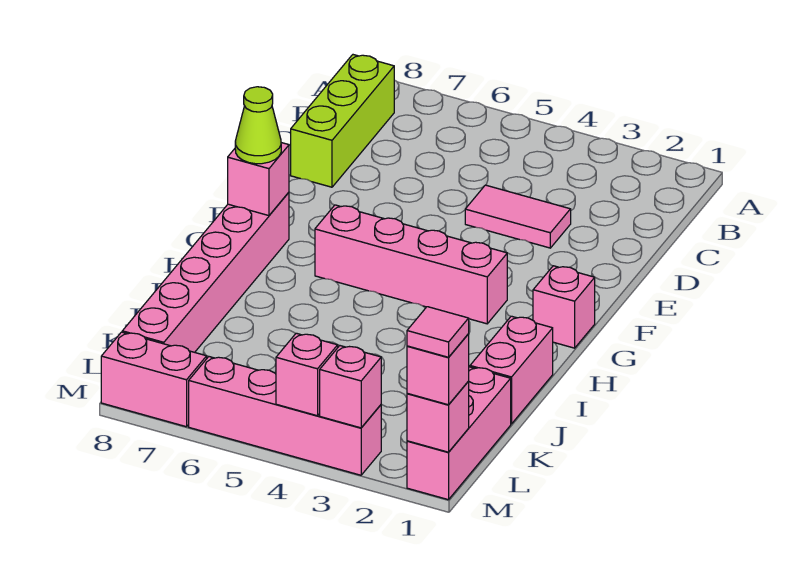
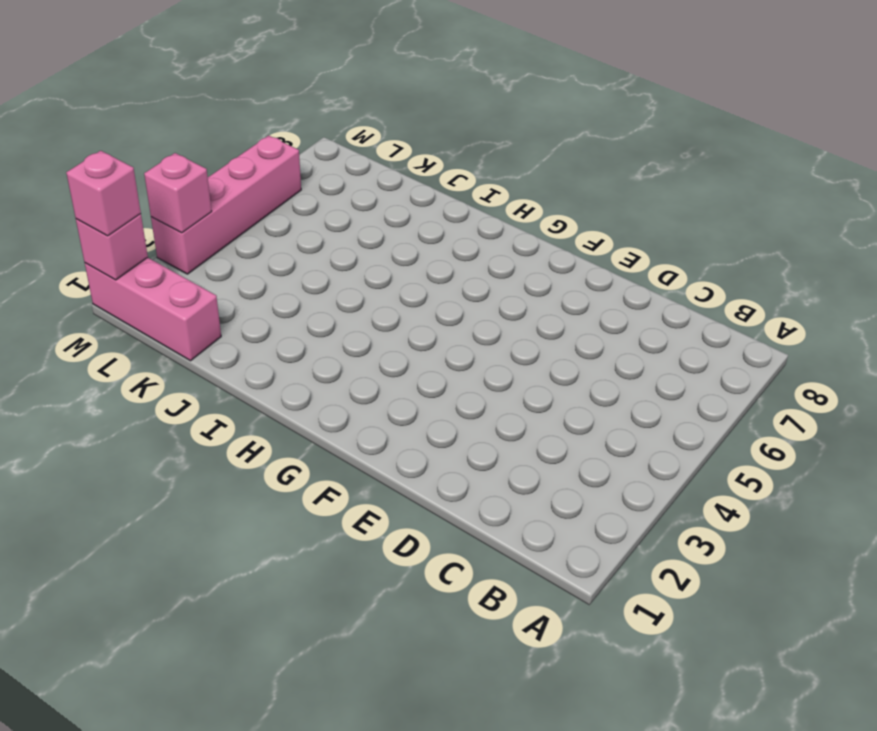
none -> lime 1x3 brick [291,55,394,187]
none -> pink 1x2 tile [465,185,571,248]
none -> pink 1x1 brick [533,266,595,348]

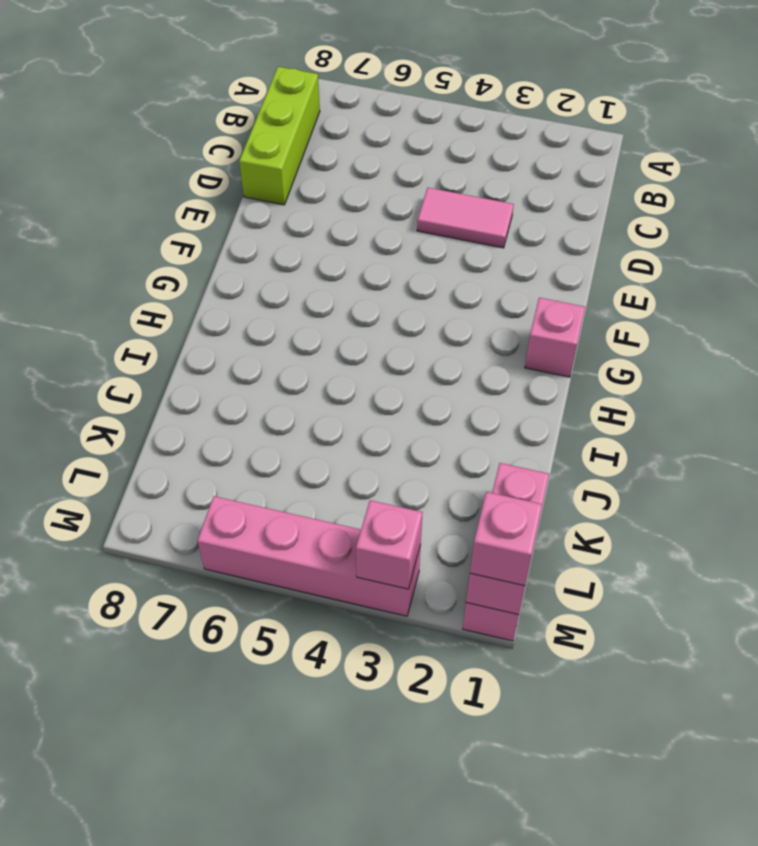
none -> pink 1x4 brick [315,205,507,324]
none -> pink 1x6 brick [122,192,289,352]
none -> pink 1x2 brick [470,316,553,424]

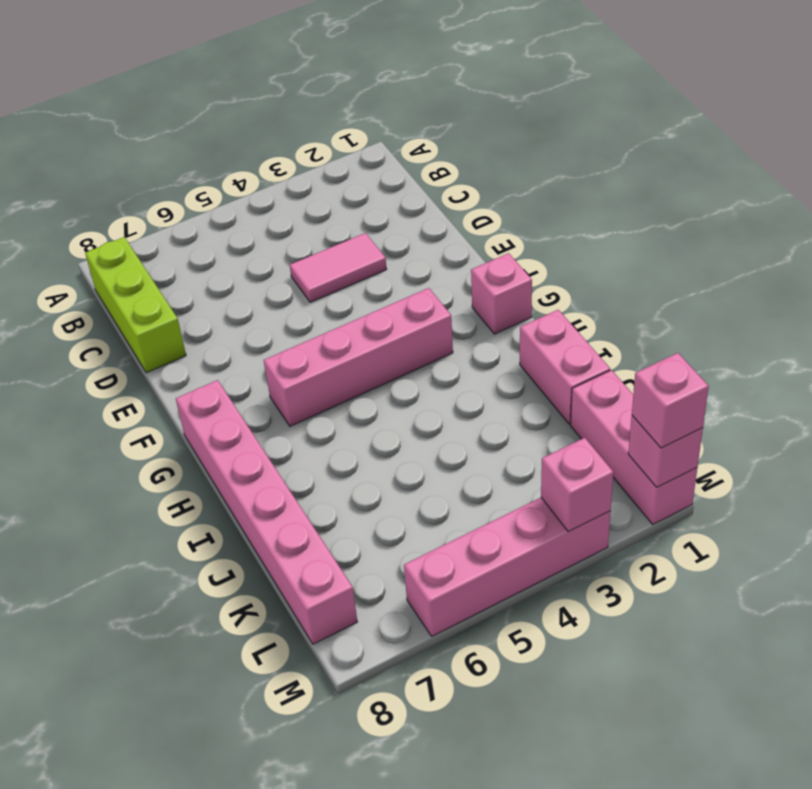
none -> pink 1x2 brick [101,332,207,427]
none -> pink 1x1 brick [228,143,289,216]
none -> pink 1x1 brick [276,333,338,416]

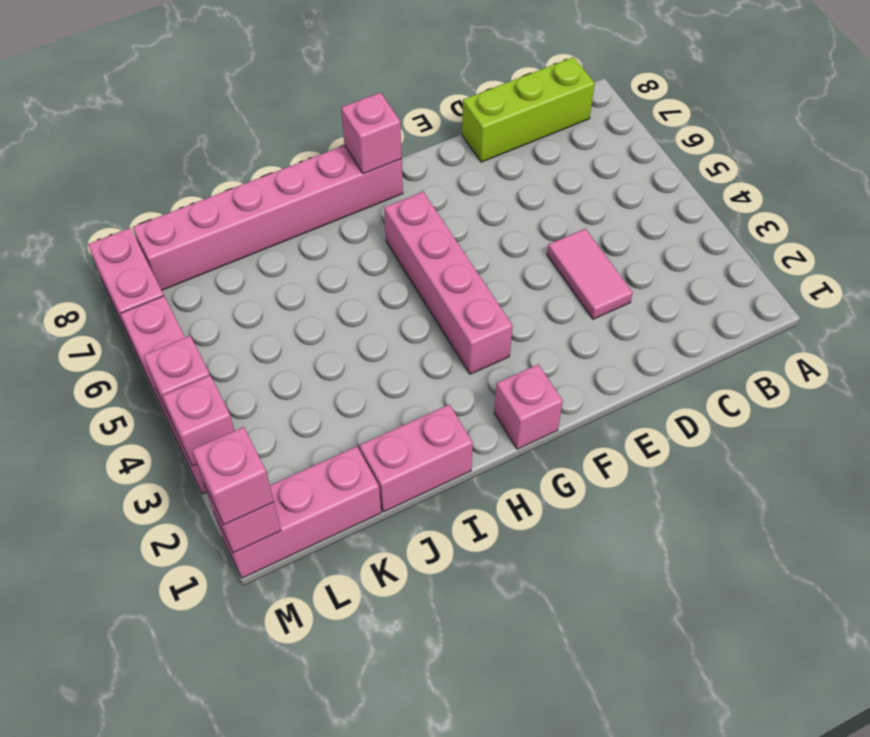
none -> lime 1x1 cone [235,87,281,164]
none -> pink 1x1 tile [407,307,469,357]

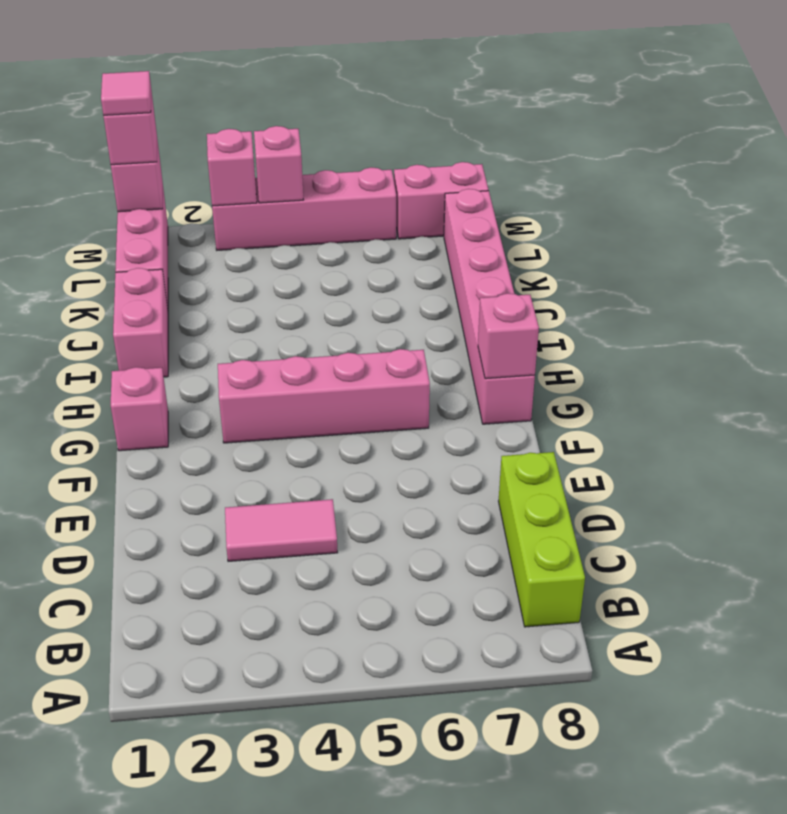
none -> lime 1x1 cone [235,87,281,164]

